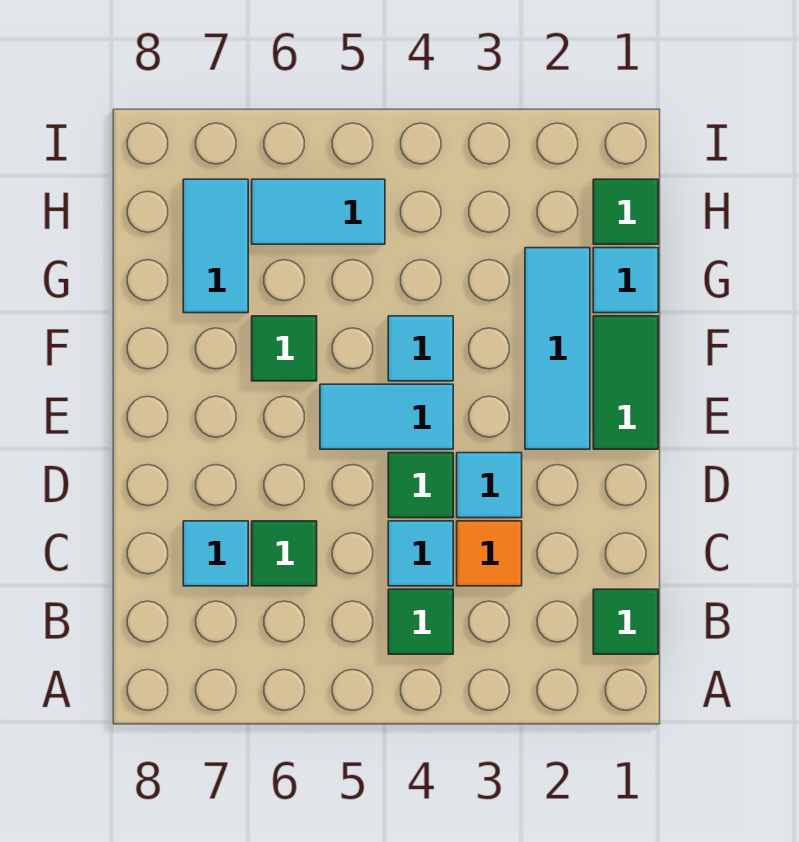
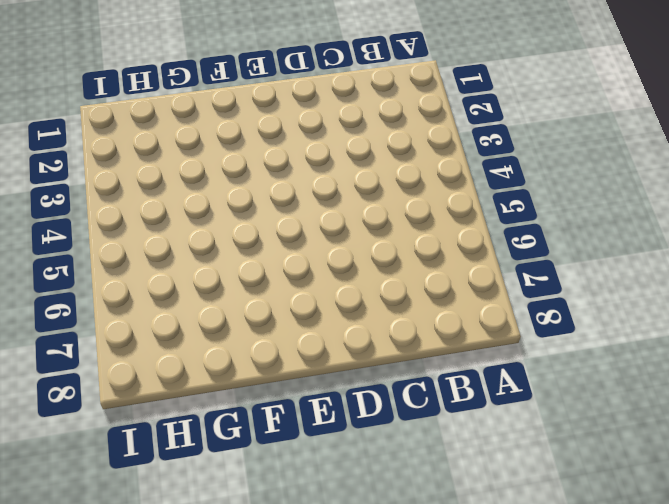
none -> green 1x1 tile [593,589,658,654]
none -> green 1x1 tile [388,589,453,654]
none -> orange 1x1 tile [457,521,522,586]

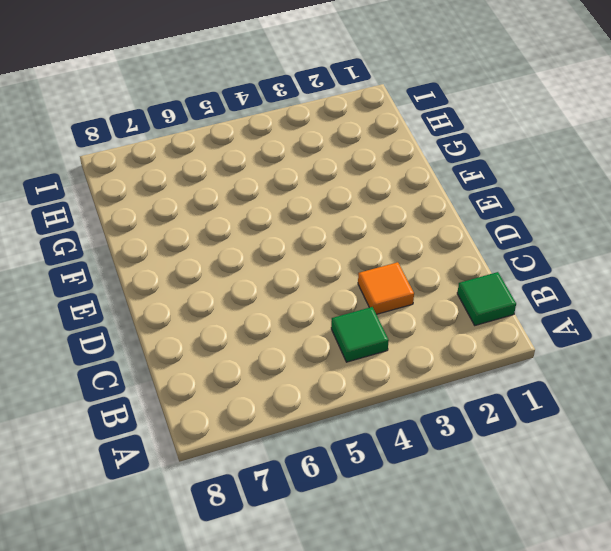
none -> cyan 1x1 tile [388,521,453,586]
none -> green 1x1 tile [252,521,317,586]
none -> cyan 1x1 tile [183,521,248,586]

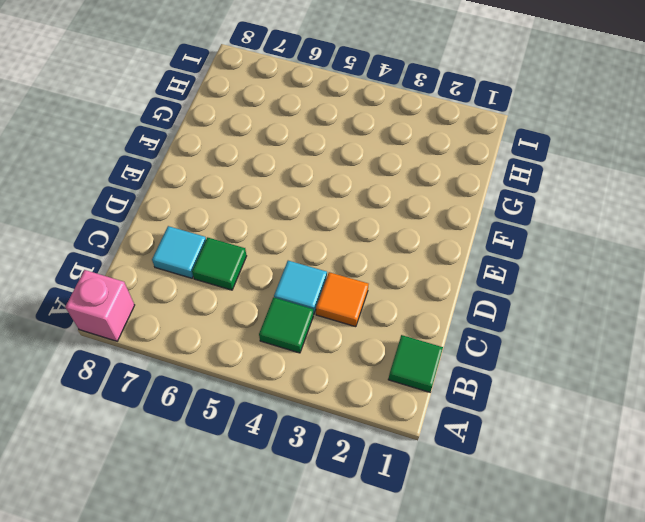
pink 1x1 brick [65,270,135,341] -> none
none -> cyan 1x1 tile [457,453,522,518]
none -> green 1x1 tile [388,453,453,518]
none -> green 1x2 tile [593,316,658,449]

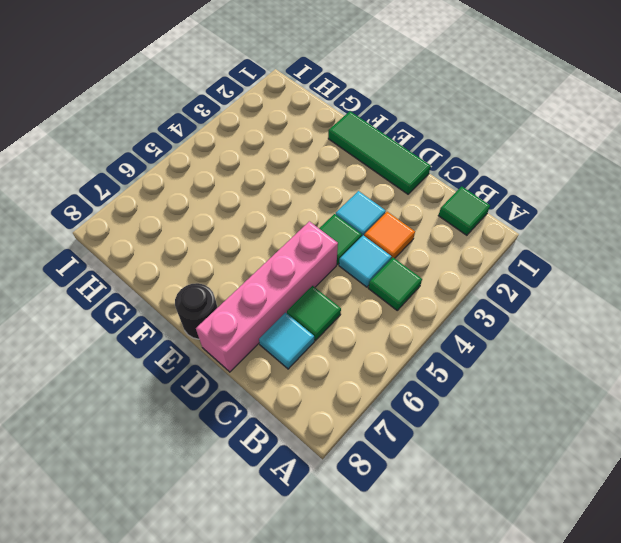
green 1x3 tile [328,111,431,194] -> green 1x2 tile [593,316,658,449]
pink 1x4 brick [196,221,338,372] -> none
black 1x1 round brick [175,283,218,339] -> none
none -> cyan 1x3 tile [525,248,590,449]
none -> cyan 1x2 tile [320,384,453,449]
none -> cyan 1x1 tile [388,316,453,381]

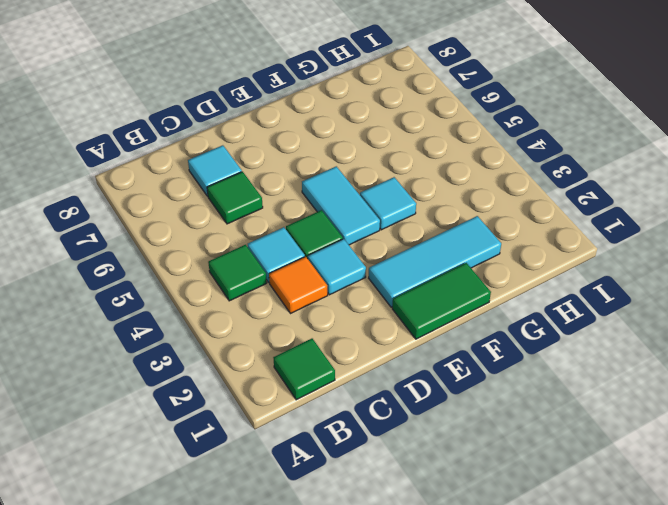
none -> green 1x1 tile [252,316,317,381]
none -> cyan 1x1 tile [593,248,658,313]
none -> cyan 1x2 tile [183,179,248,313]

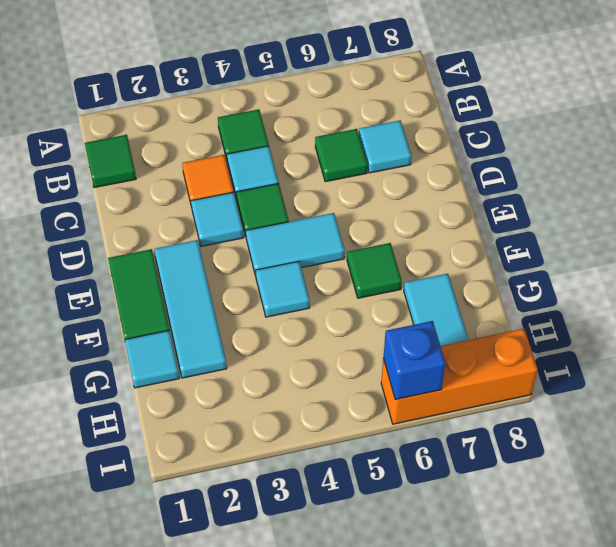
orange 1x3 brick [381,329,538,424] -> none
blue 1x1 brick [383,321,446,400] -> none
none -> green 1x1 tile [593,179,658,244]
none -> cyan 1x2 tile [252,179,385,244]

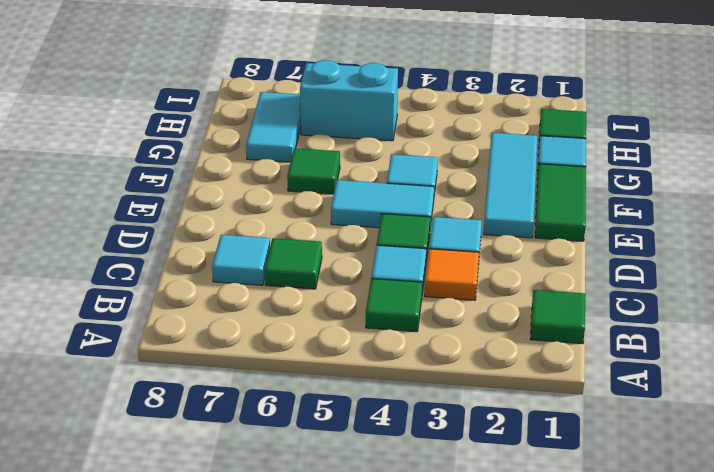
cyan 1x2 brick [300,60,398,141] -> cyan 1x2 tile [252,179,385,244]

